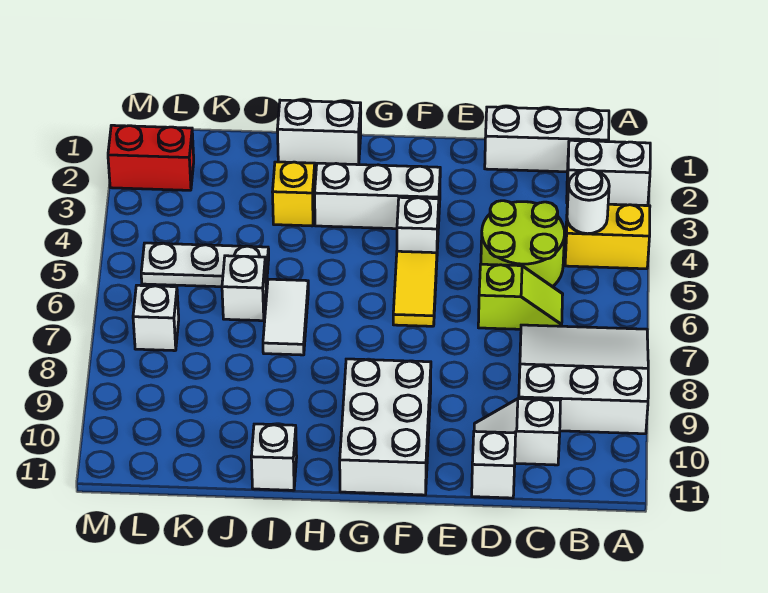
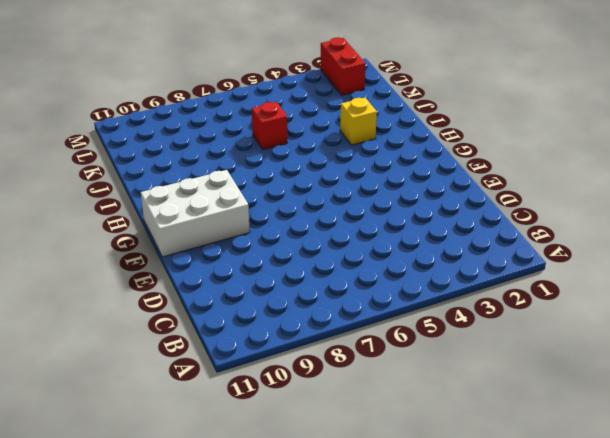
red 1x1 brick [252,102,287,150] -> white 1x1 brick [222,256,266,321]
none -> white 1x2 brick [567,140,650,206]
none -> yellow 1x2 brick [565,203,650,269]
none -> white 3x3 slope [519,325,648,434]

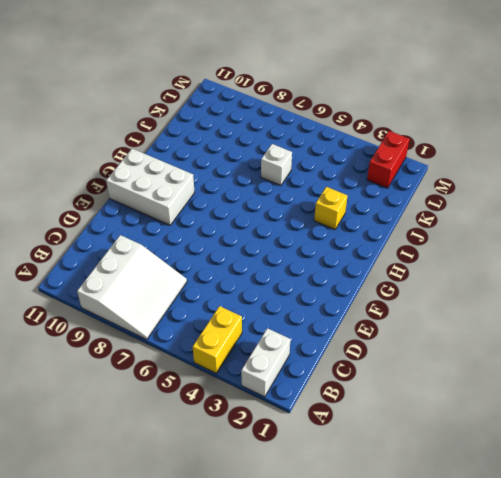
none -> white 1x3 brick [485,107,609,172]
none -> lime 2x2 round brick [481,201,565,287]
none -> lime 1x2 slope [478,264,563,329]

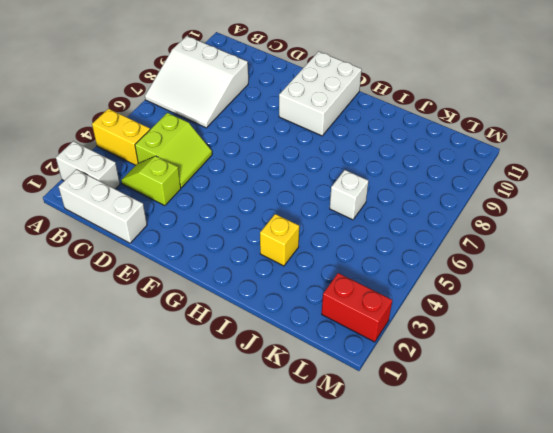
lime 1x2 slope [121,156,181,206] -> lime 1x2 slope moved to [478,264,563,329]
lime 2x2 slope [135,113,212,188] -> lime 2x2 round brick [481,201,565,287]
none -> white 1x2 slope [474,399,561,465]
none -> white 1x1 brick [472,431,516,498]
none -> white 1x3 brick [315,163,440,229]

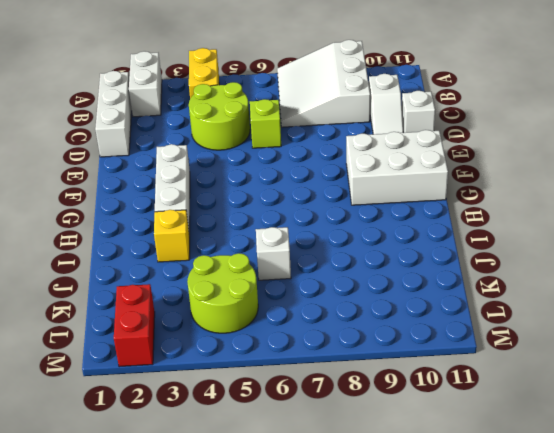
lime 2x2 round brick [187,253,258,333] -> white 1x3 plate [141,243,269,287]
none -> white 1x1 brick [397,197,439,253]
none -> yellow 1x2 tile [393,251,437,326]
none -> white 1x2 brick [277,100,361,165]

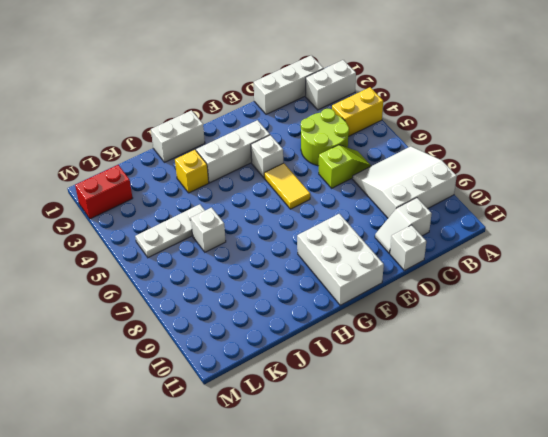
none -> white 1x2 tile [263,279,308,355]
none -> white 1x1 brick [251,424,297,490]
none -> white 1x1 brick [133,285,179,351]

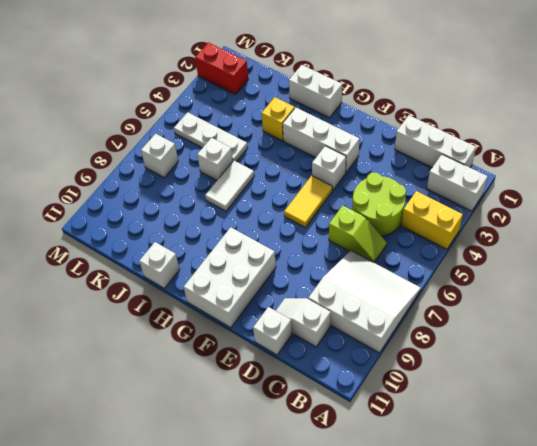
none -> white 1x1 round brick [567,170,609,234]

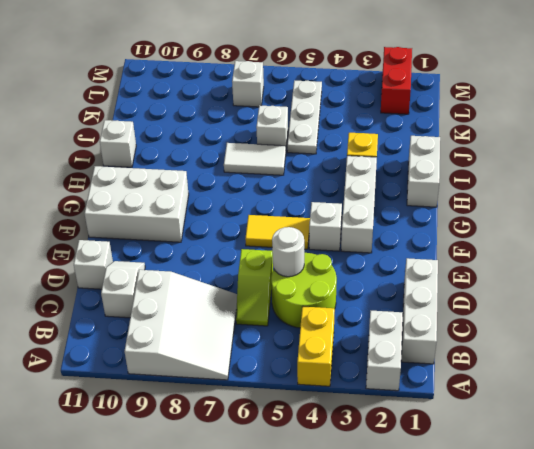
white 1x1 round brick [272,227,304,277] -> white 1x1 round brick moved to [567,170,609,234]

